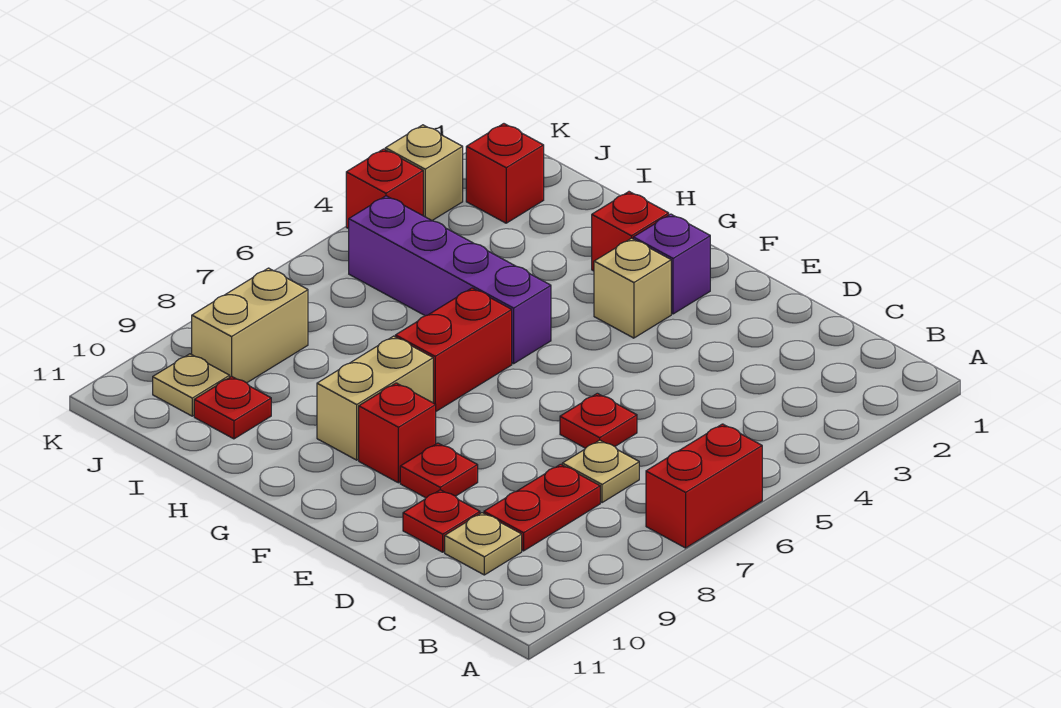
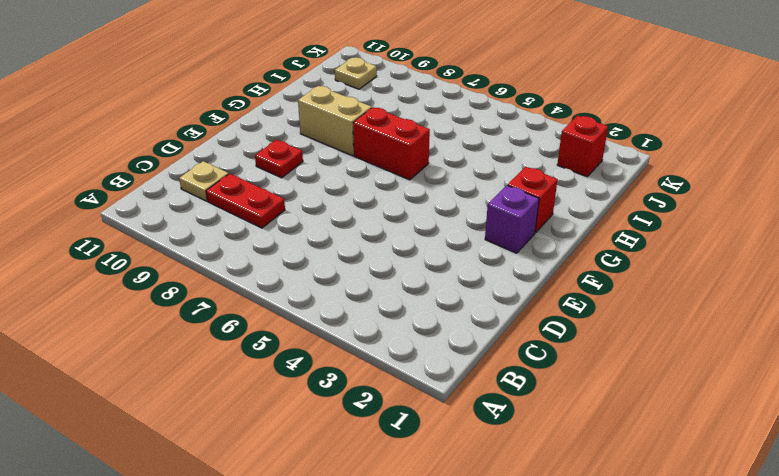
none -> red 1x2 brick [646,424,762,548]
none -> tan 1x1 plate [562,440,639,503]
none -> red 1x1 plate [560,393,637,448]

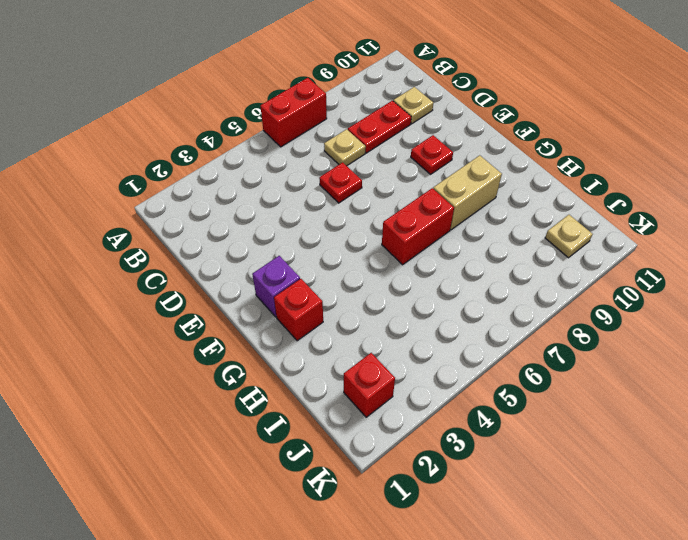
none -> red 1x1 plate [403,490,480,552]
none -> tan 1x1 brick [594,238,671,338]
none -> red 1x1 brick [359,383,436,483]

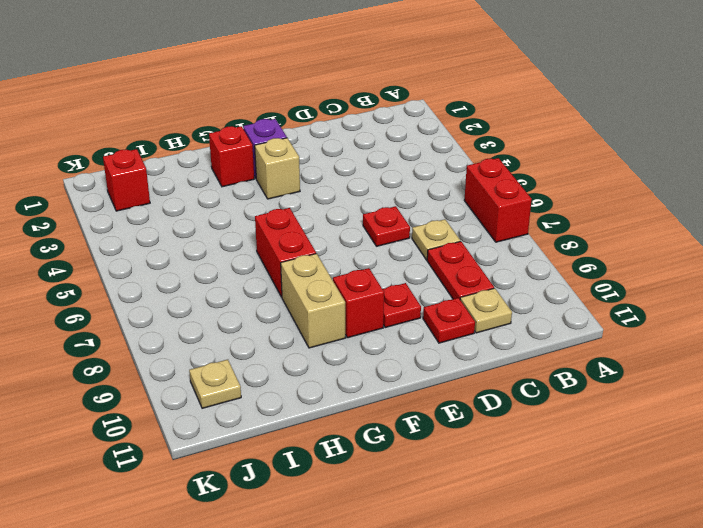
none -> purple 1x4 brick [349,196,551,364]
none -> red 1x1 plate [194,376,271,439]
none -> tan 1x2 brick [192,268,308,383]

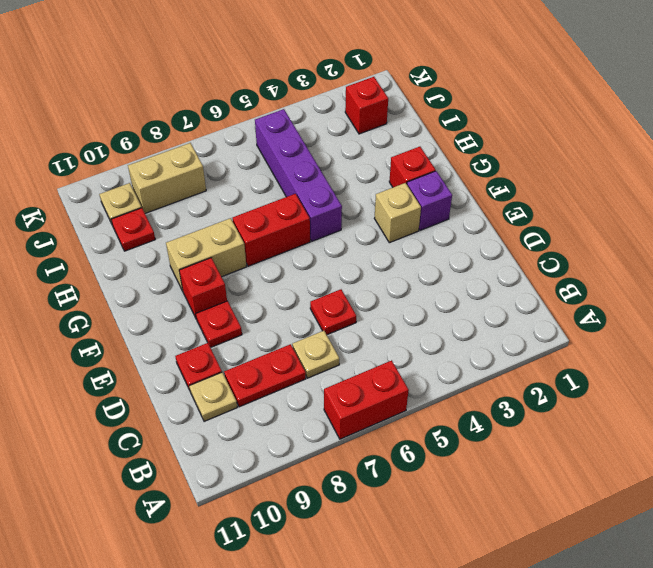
none -> tan 1x1 brick [385,125,463,220]
none -> red 1x1 brick [346,149,423,229]

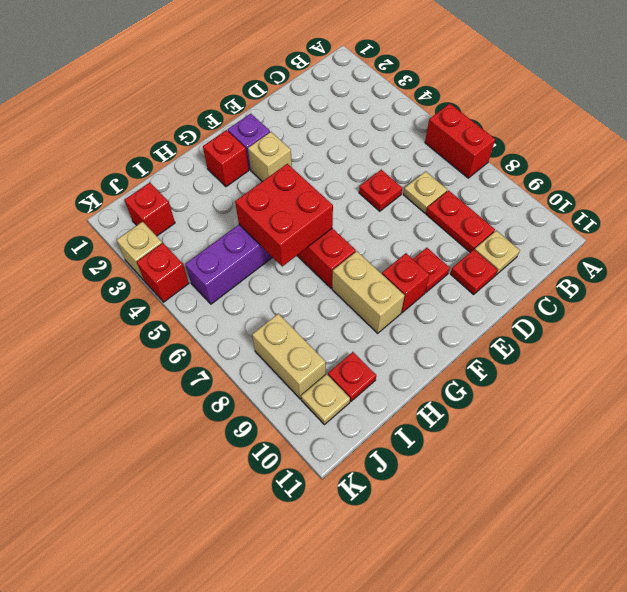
red 2x2 brick [235,164,333,267] -> none

